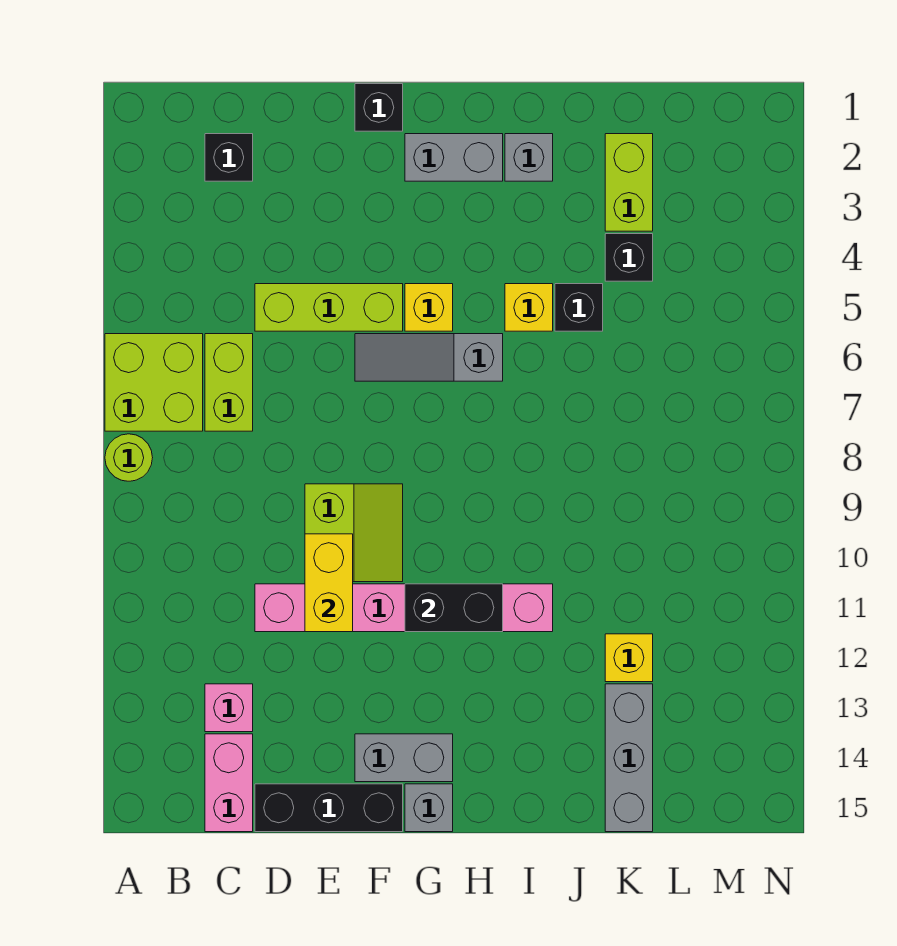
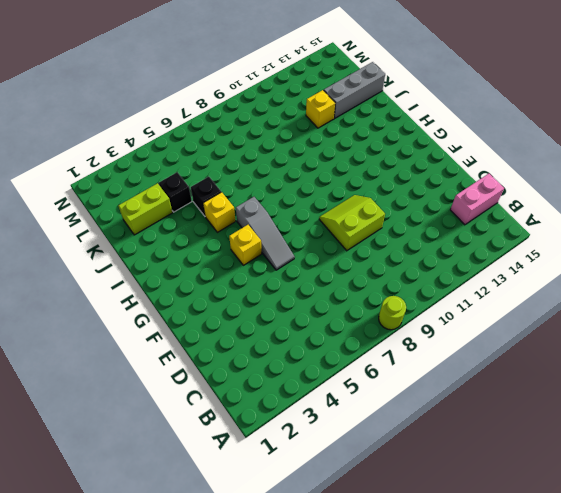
none -> lime 2x2 brick [105,334,203,431]
none -> black 1x1 brick [205,134,253,181]
none -> lime 1x2 brick [205,334,253,431]

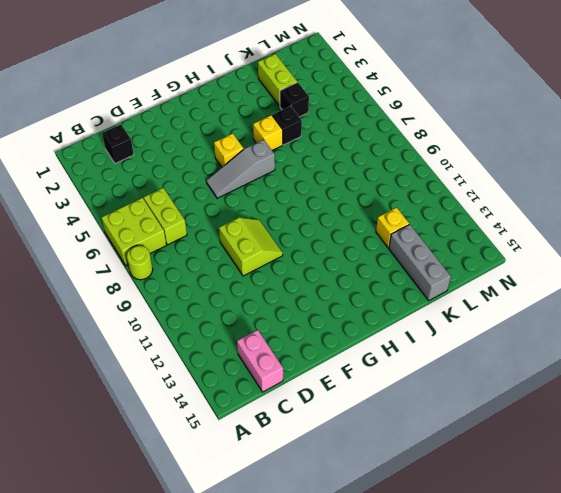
none -> pink 1x1 brick [205,684,253,732]
none -> lime 1x3 brick [255,284,403,331]
none -> pink 1x6 brick [255,584,553,632]

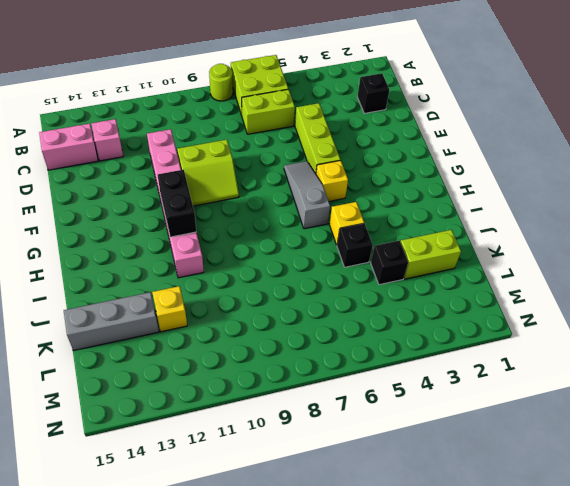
none -> black 1x3 brick [255,784,403,832]
none -> black 1x1 brick [355,84,403,131]
none -> grey 1x2 brick [355,734,453,782]

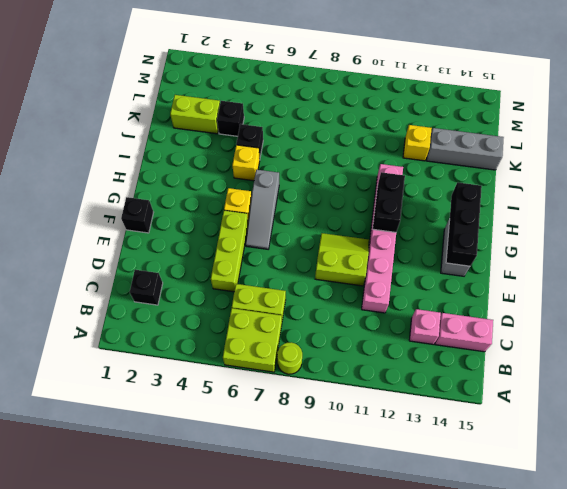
black 1x3 brick [446,182,482,266] -> black 1x3 brick moved to [255,784,403,832]
none -> grey 1x2 brick [405,134,503,181]
none -> grey 1x1 brick [405,784,453,832]
none -> grey 1x1 brick [505,134,553,181]

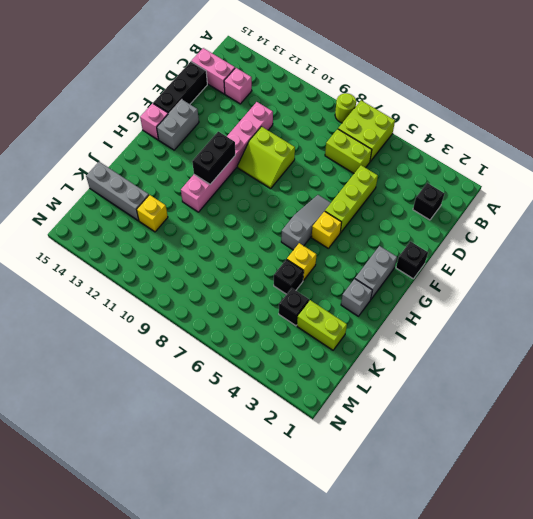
pink 1x1 brick [140,103,168,140] -> grey 1x1 brick [405,784,453,832]
none -> yellow 1x2 brick [305,534,353,632]

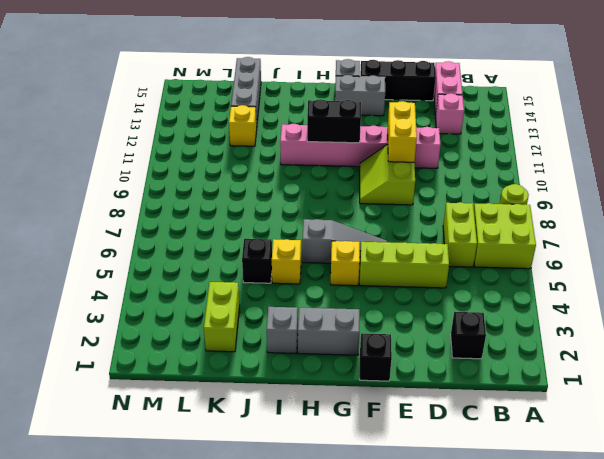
none -> black 1x1 brick [605,234,653,281]

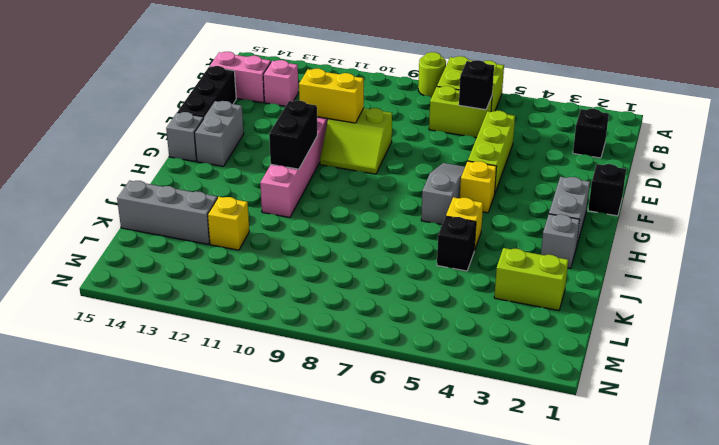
black 1x1 brick [459,60,494,110] -> black 1x1 brick moved to [605,234,653,281]

